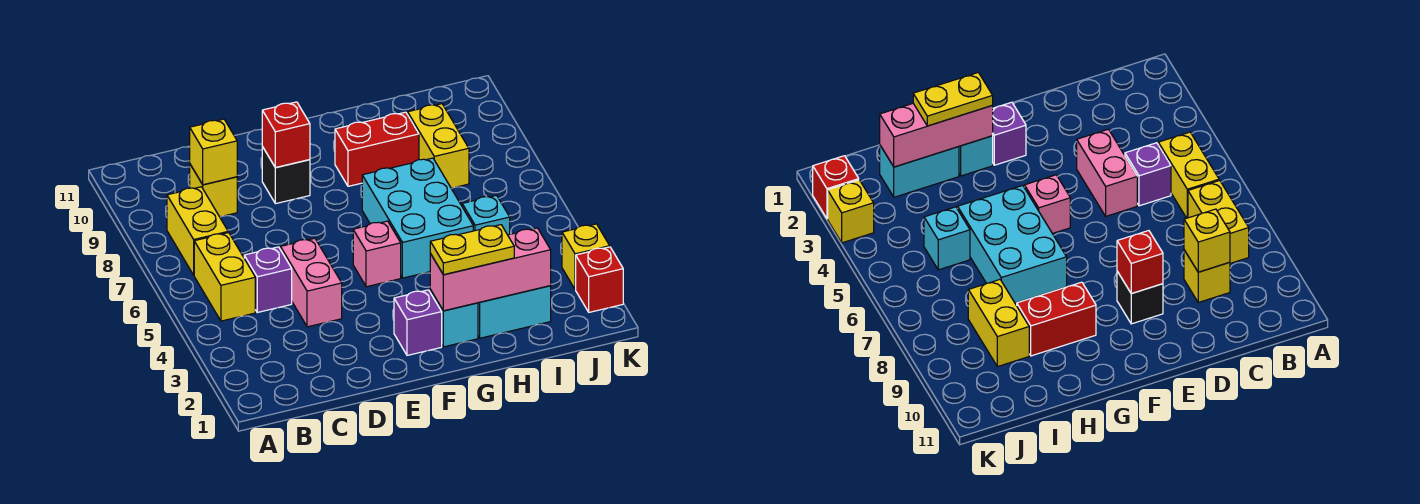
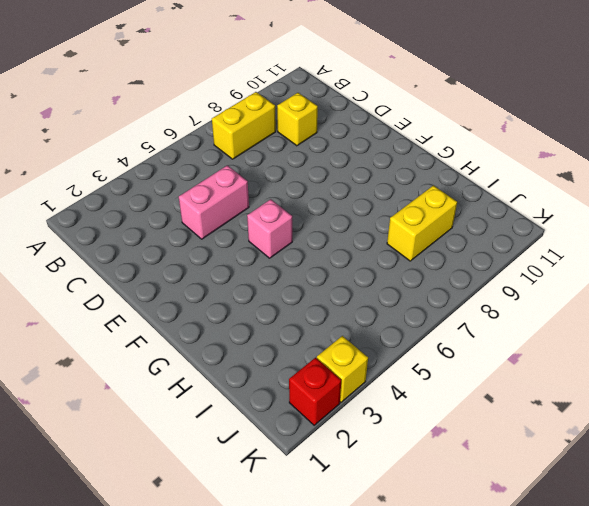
none -> yellow 1x2 brick [194,233,255,321]
none -> purple 1x1 brick [244,247,292,312]
none -> black 1x1 brick [262,147,310,204]

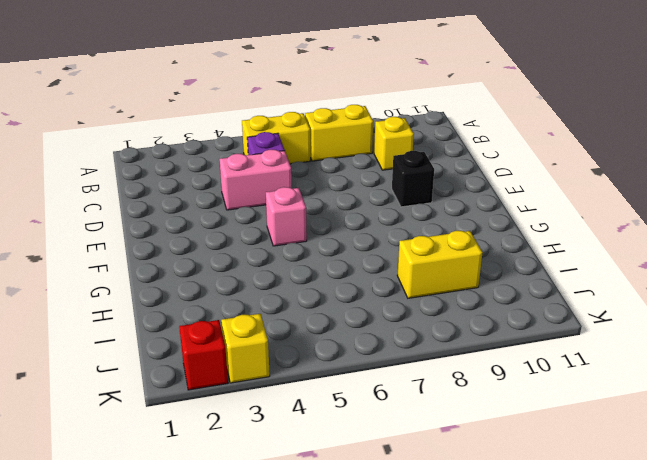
none -> purple 1x1 brick [394,290,442,355]
none -> cyan 1x1 brick [430,290,478,347]
none -> cyan 2x3 brick [362,158,473,278]

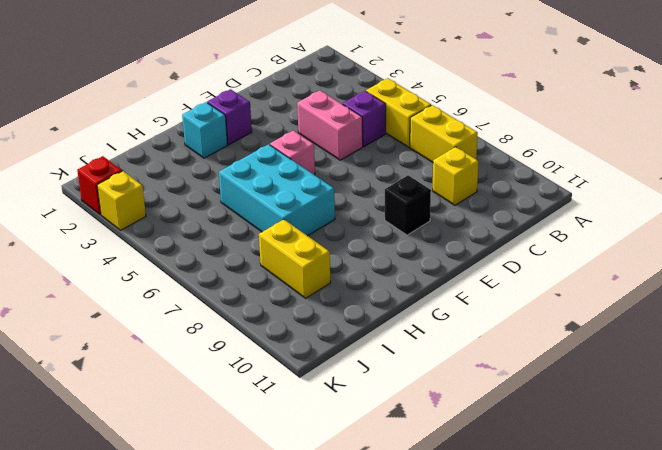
none -> red 1x2 brick [335,112,419,186]
none -> cyan 1x2 brick [478,286,551,338]
none -> cyan 1x1 brick [462,195,510,235]

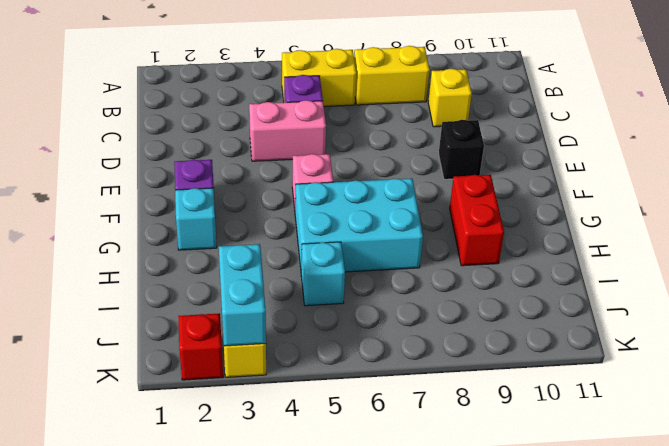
cyan 1x2 brick [219,244,266,346] -> cyan 1x2 brick moved to [478,286,551,338]
none -> yellow 1x2 brick [408,104,469,188]
none -> yellow 1x1 brick [190,119,237,185]
none -> red 1x1 brick [262,102,310,167]

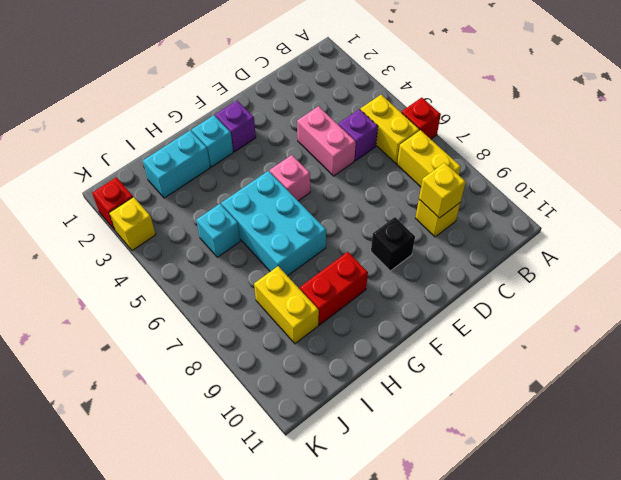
red 1x1 brick [401,98,441,139] -> red 1x1 brick moved to [262,102,310,167]
none -> pink 1x3 brick [430,228,551,311]
none -> yellow 1x2 plate [430,225,514,275]

